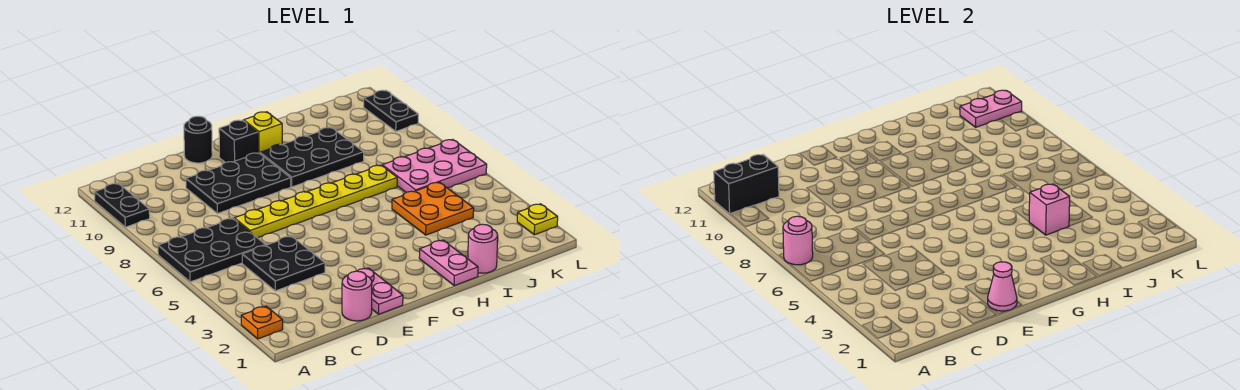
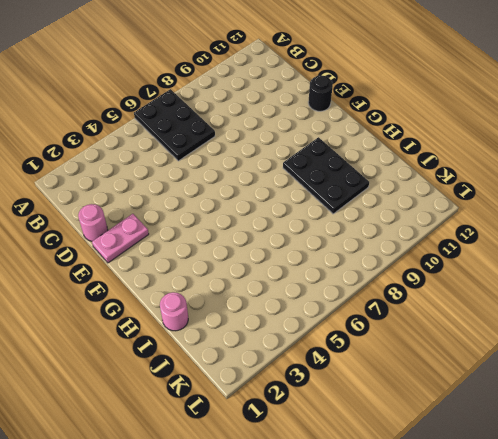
none -> orange 1x1 plate [241,306,283,339]
none -> black 1x2 plate [94,183,150,227]
none -> black 2x2 plate [242,236,325,291]

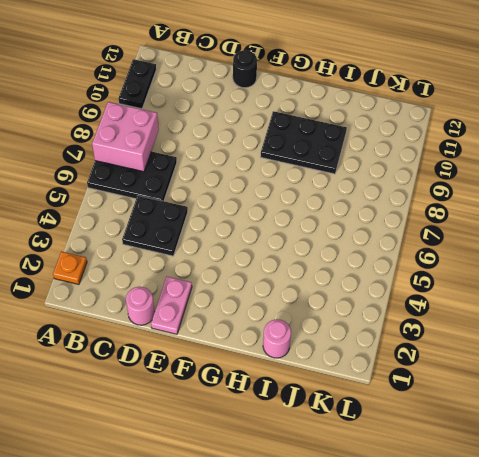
pink 2x2 brick [92,102,159,172] -> pink 1x1 round brick [783,216,813,265]
none -> yellow 1x6 plate [234,165,397,238]
none -> black 2x3 plate [186,153,291,213]
none -> black 1x1 brick [219,120,258,162]

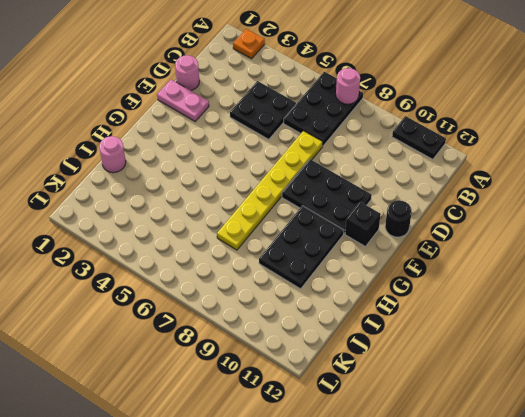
black 2x3 plate [282,159,372,234] -> black 2x3 plate turned to [186,153,291,213]
none -> yellow 1x1 brick [244,112,282,153]
none -> pink 1x2 plate [419,240,478,286]
none -> orange 2x2 plate [392,182,474,235]

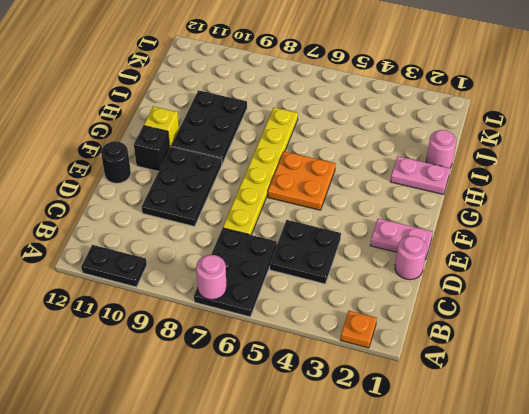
orange 2x2 plate [268,151,336,210] -> orange 2x2 plate moved to [392,182,474,235]
none -> pink 2x3 plate [382,140,487,192]
none -> yellow 1x1 plate [517,204,558,235]
none -> black 1x2 plate [364,90,418,131]

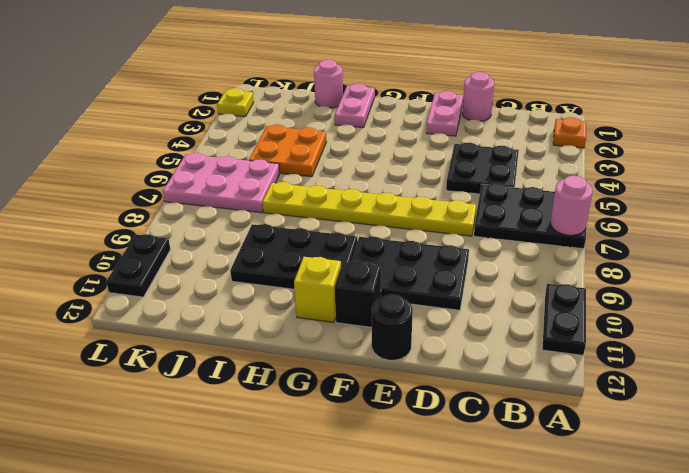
none -> black 1x2 brick [714,155,779,214]
none -> pink 1x1 cone [988,262,1017,311]
none -> pink 1x1 brick [1029,184,1070,235]

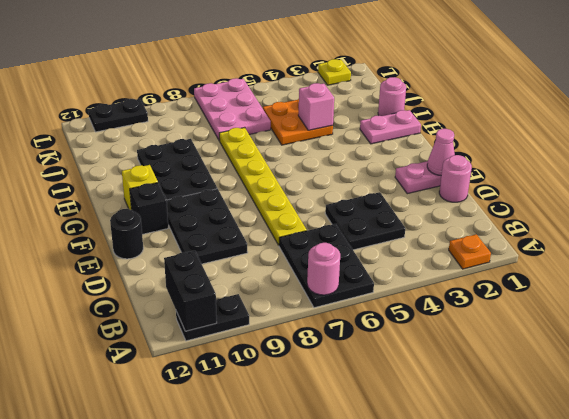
none -> pink 1x2 plate [960,90,1022,127]

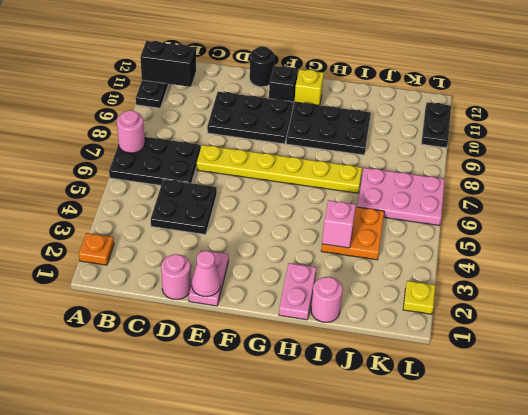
none -> pink 1x2 plate [960,90,1022,127]

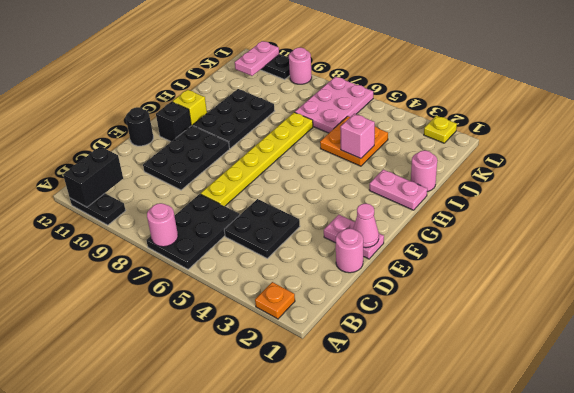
pink 1x1 round brick [289,48,312,84] -> none

